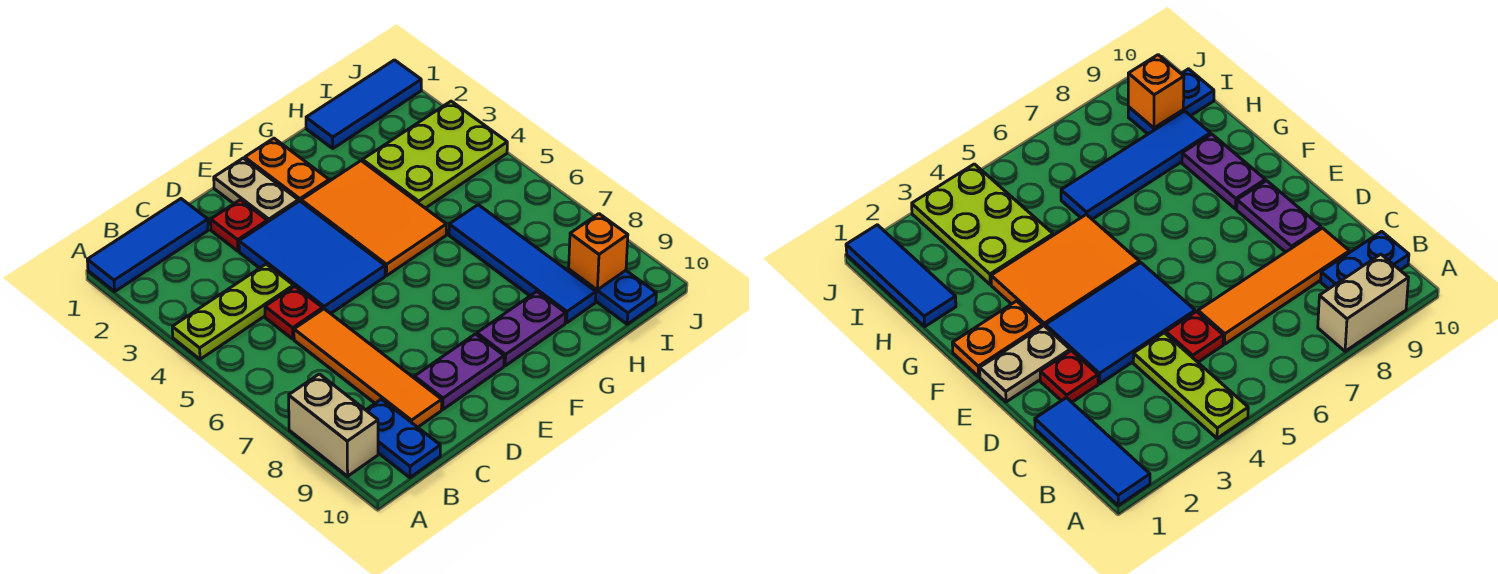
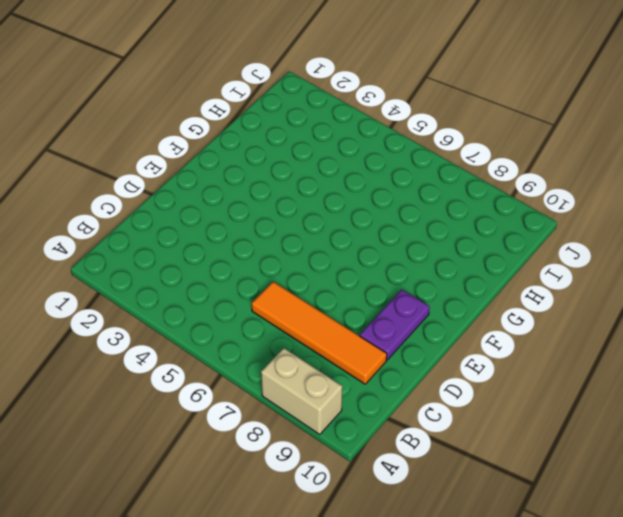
none -> blue 1x3 tile [87,199,208,291]
none -> lime 1x3 plate [172,264,294,359]
none -> blue 1x2 plate [366,399,440,478]

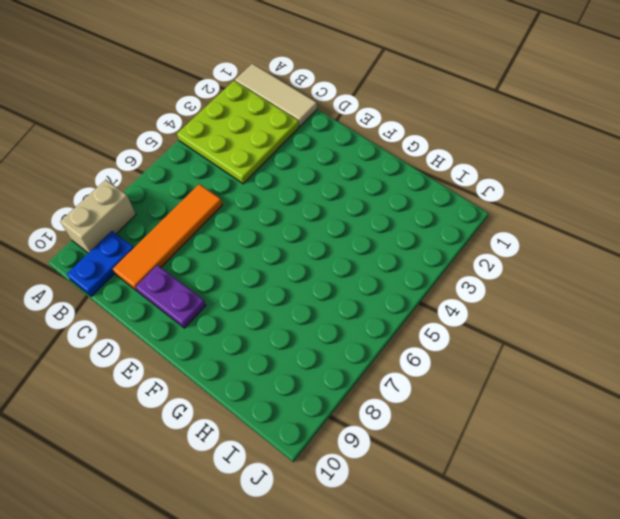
tan 1x3 tile [235,63,317,126] -> blue 1x3 tile [87,199,208,291]
lime 3x3 plate [177,81,299,184] -> lime 1x3 plate [172,264,294,359]
none -> red 1x1 plate [265,287,323,339]
none -> red 1x1 plate [211,200,267,251]
none -> blue 2x3 tile [239,201,385,314]

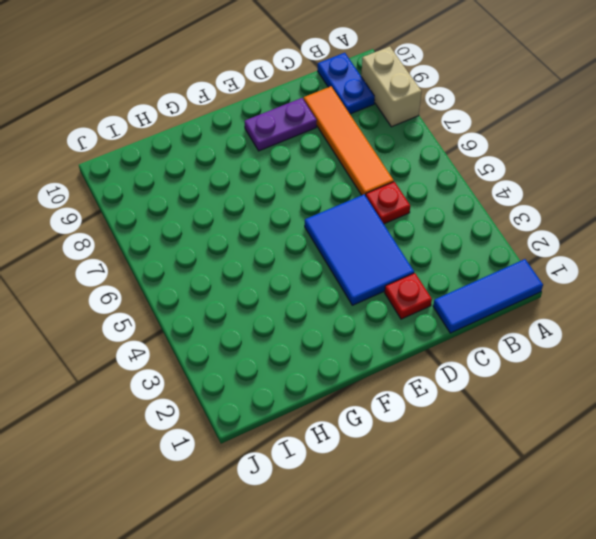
none -> lime 1x3 plate [172,264,294,359]
none -> tan 1x2 plate [214,158,298,222]
none -> orange 1x2 plate [245,138,329,202]

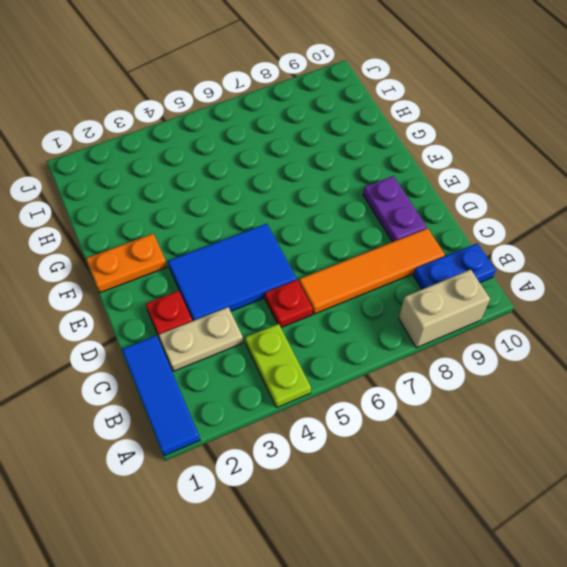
lime 1x2 plate [245,324,311,408] -> lime 1x3 plate [172,264,294,359]
tan 1x2 plate [159,307,243,371] -> tan 1x2 plate moved to [214,158,298,222]
none -> orange 2x3 tile [301,161,446,276]
none -> purple 1x2 plate [477,292,566,366]
none -> blue 1x3 tile [306,60,421,148]

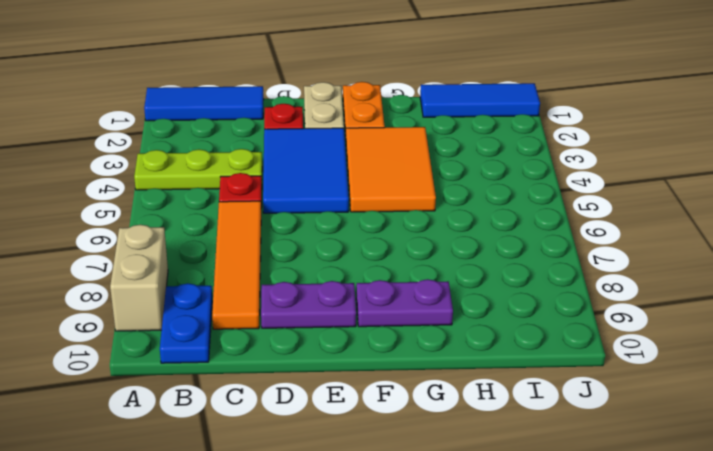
none -> lime 2x3 plate [363,101,507,208]
none -> blue 1x4 tile [449,205,596,323]
none -> blue 1x2 plate [569,270,656,324]

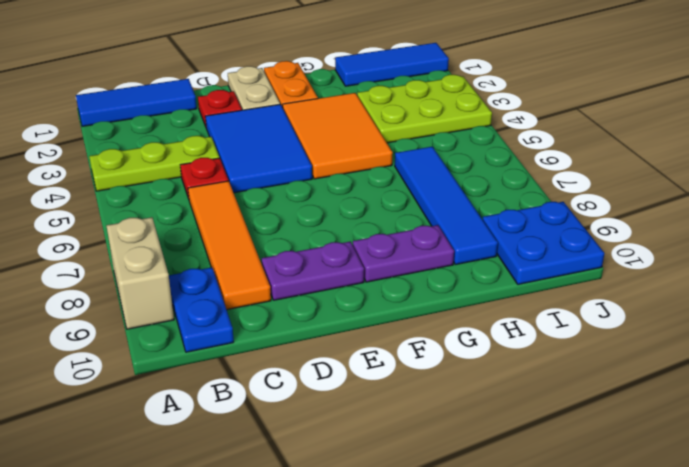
blue 2x2 plate [482,202,604,284] -> blue 1x2 plate [569,270,656,324]
none -> orange 1x1 brick [569,214,628,290]

